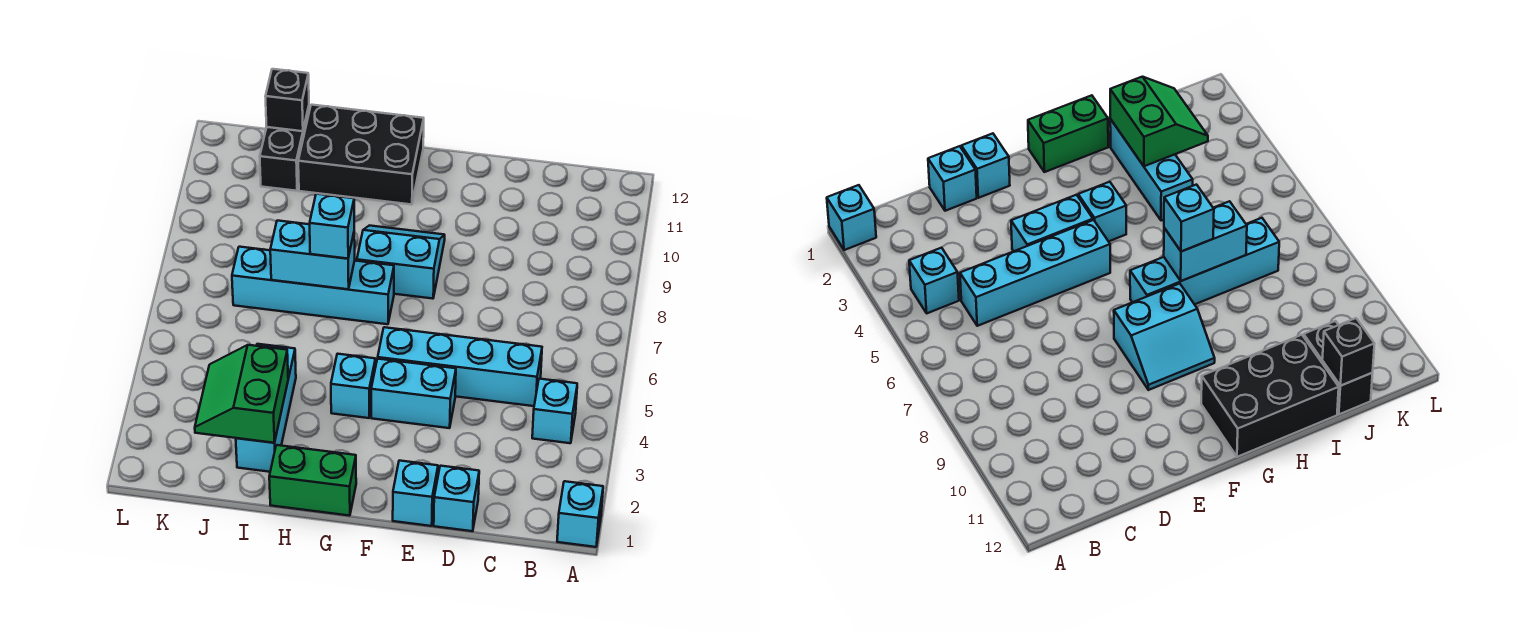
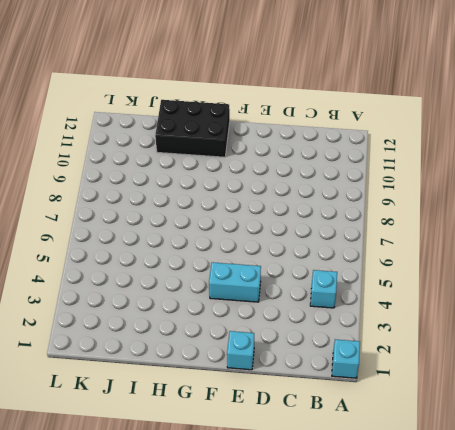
none -> cyan 1x4 brick [378,327,542,406]
none -> cyan 1x1 brick [434,466,479,531]
none -> cyan 2x2 slope [357,226,445,299]

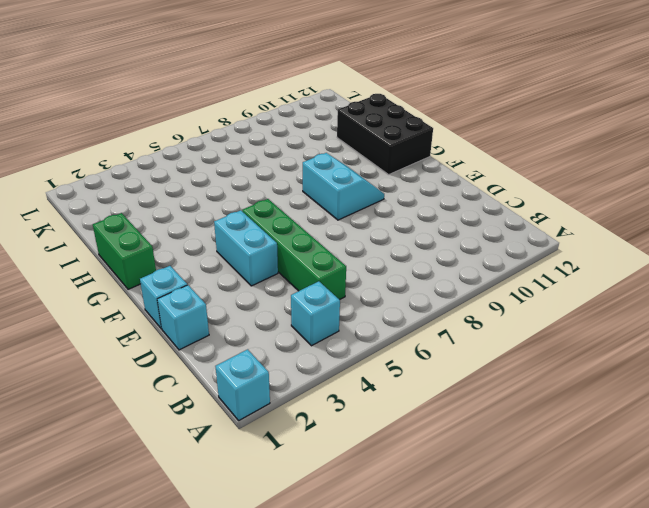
green 1x4 brick [242,199,346,300] -> cyan 1x4 brick [378,327,542,406]
none -> cyan 1x1 brick [331,354,375,418]
none -> cyan 1x4 brick [232,247,394,324]
none -> cyan 1x3 brick [236,344,296,472]

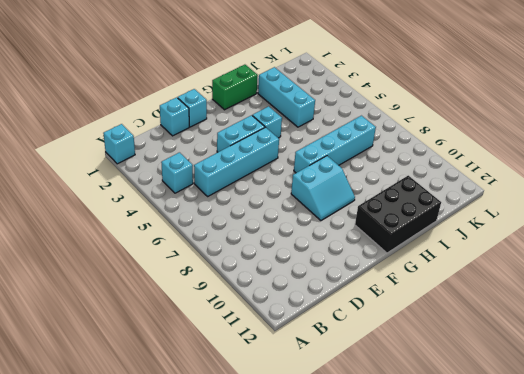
none -> black 1x2 brick [260,107,309,191]
none -> cyan 1x2 brick [270,221,355,289]
none -> green 2x2 slope [195,345,288,443]

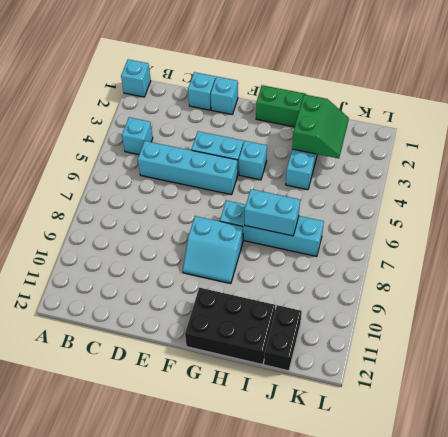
none -> black 1x1 brick [265,69,309,131]
none -> cyan 1x1 brick [310,194,354,259]

